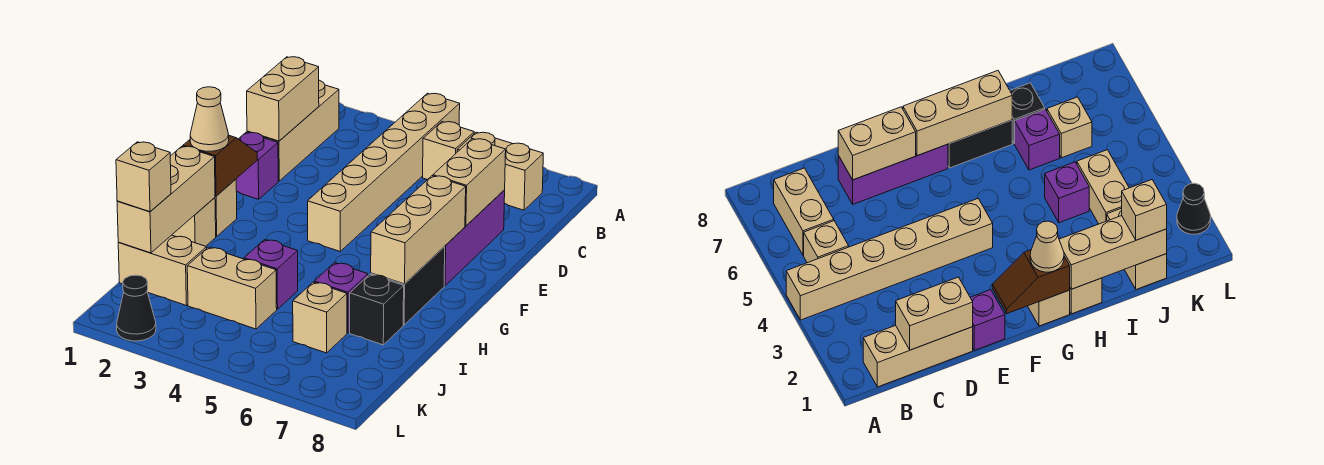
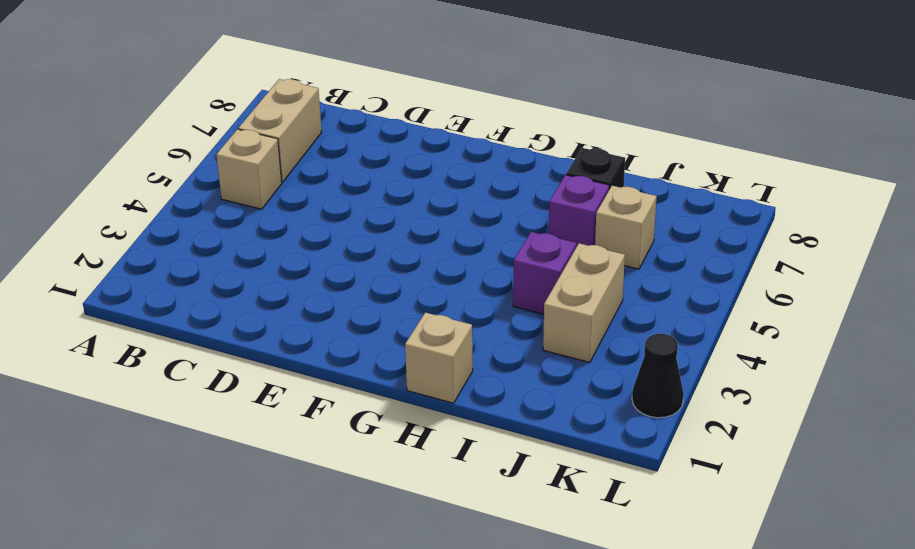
none -> tan 1x6 brick [308,93,460,251]
none -> tan 1x3 brick [247,80,339,181]
none -> purple 1x3 brick [444,190,505,286]

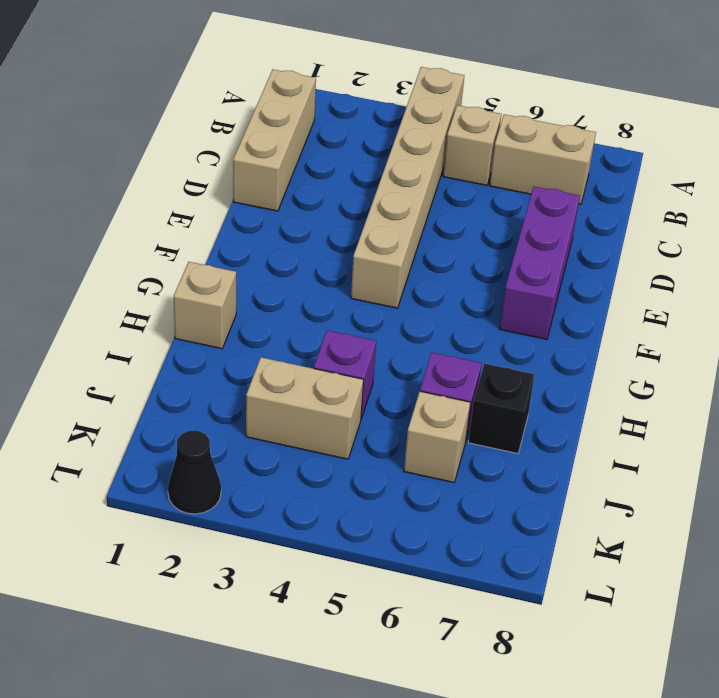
none -> purple 1x1 brick [236,132,278,199]
none -> tan 1x1 brick [215,179,237,236]
none -> black 1x2 brick [371,247,445,325]

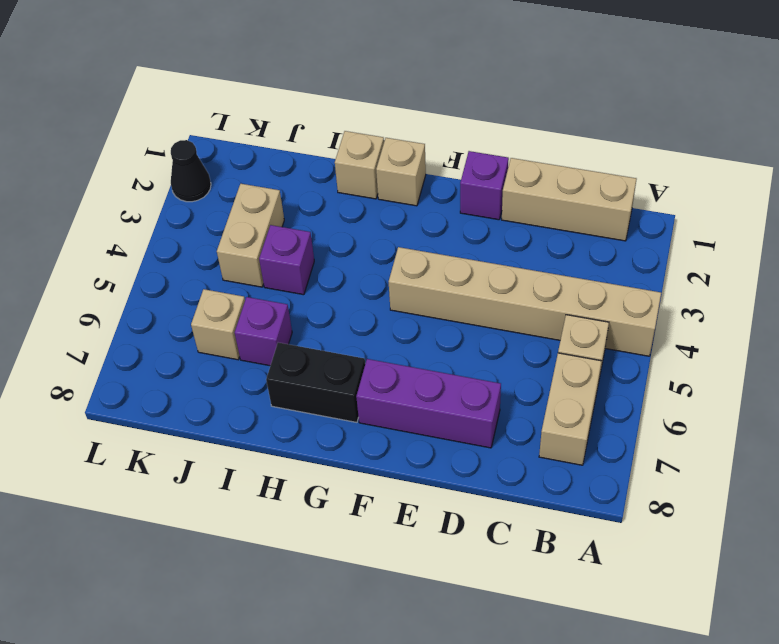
none -> black 1x1 brick [350,274,404,345]
none -> tan 1x2 brick [118,235,207,305]
none -> tan 1x2 brick [247,57,319,141]

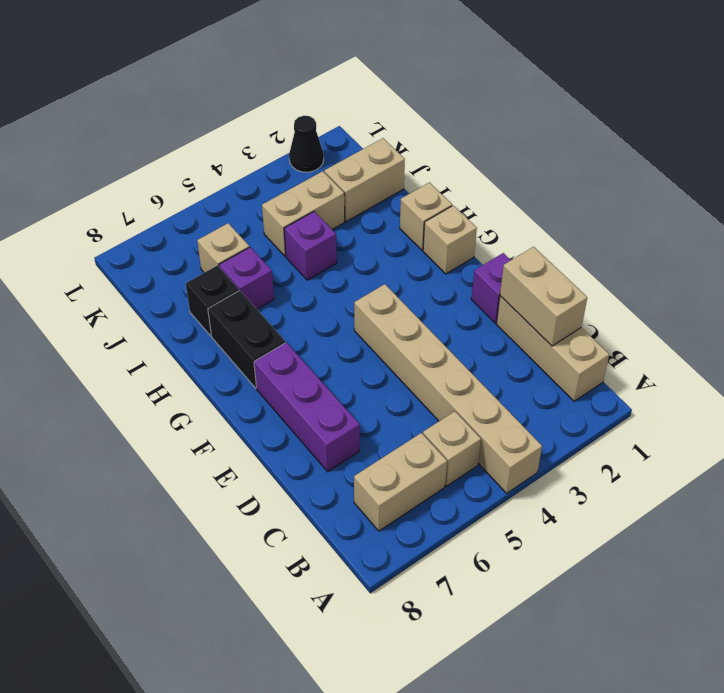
none -> tan 1x2 brick [433,139,506,226]
none -> brown 1x2 slope [183,136,257,196]
none -> tan 1x3 brick [371,176,466,284]

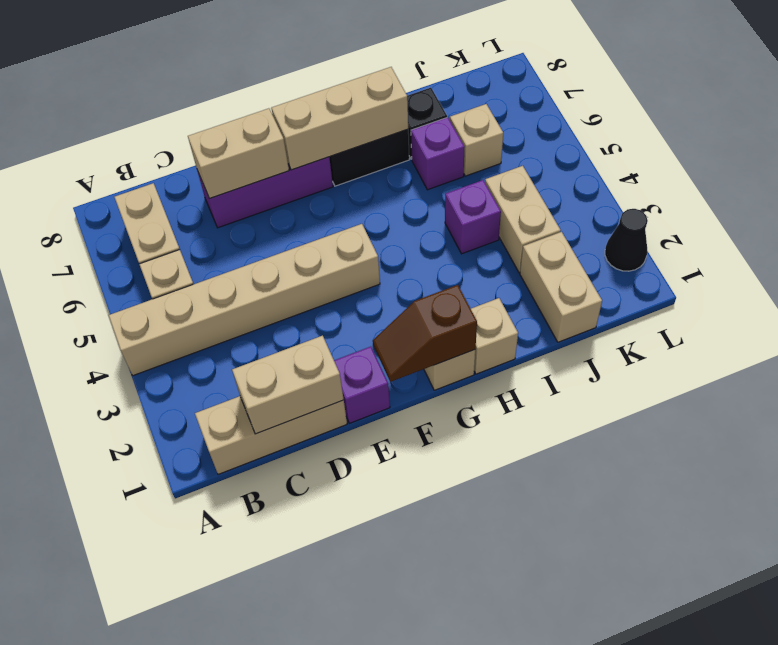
none -> tan 1x3 brick [117,146,215,253]
none -> tan 1x1 cone [190,87,229,151]
none -> tan 1x1 brick [116,142,171,212]

